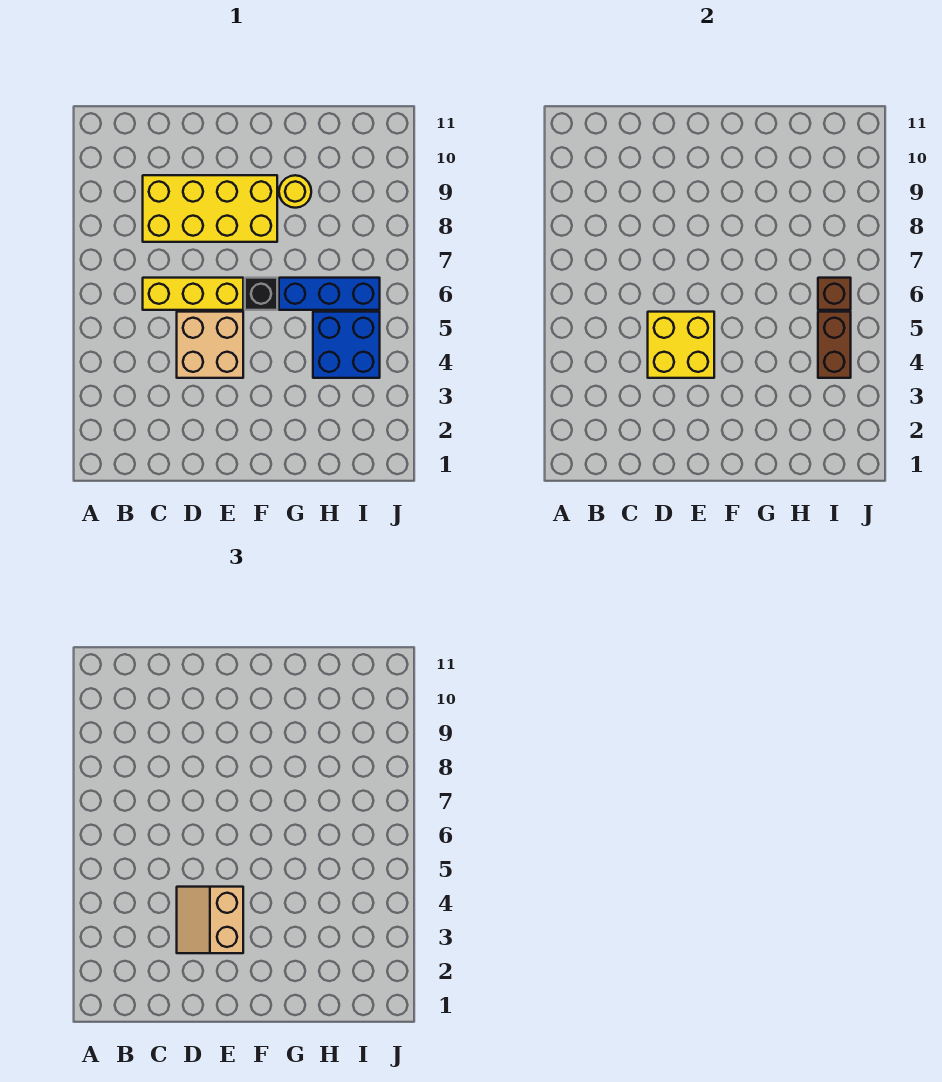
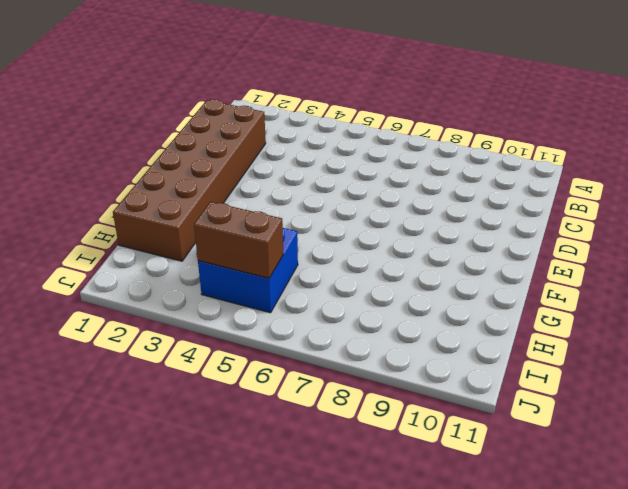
brown 2x6 brick [113,100,266,261] -> none
none -> yellow 1x3 brick [143,278,243,310]
none -> yellow 2x4 brick [143,175,277,242]

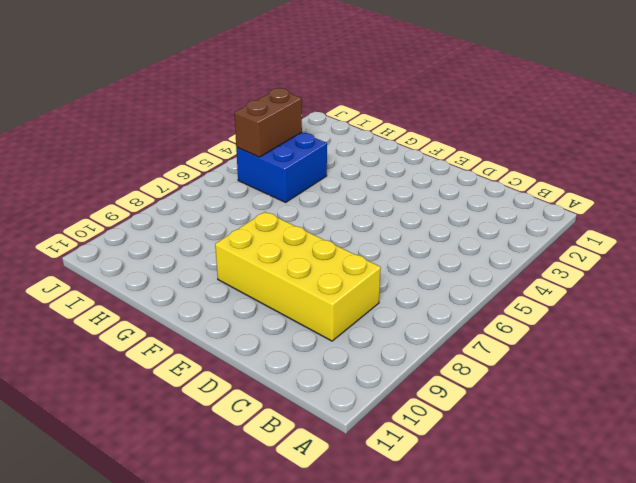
none -> yellow 1x3 brick [143,278,243,310]
none -> tan 2x2 brick [177,312,243,378]

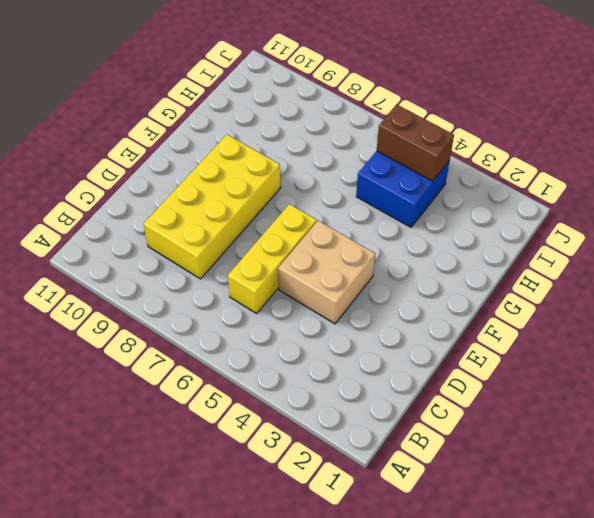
none -> black 1x1 brick [245,278,277,310]
none -> blue 1x3 brick [279,278,380,310]

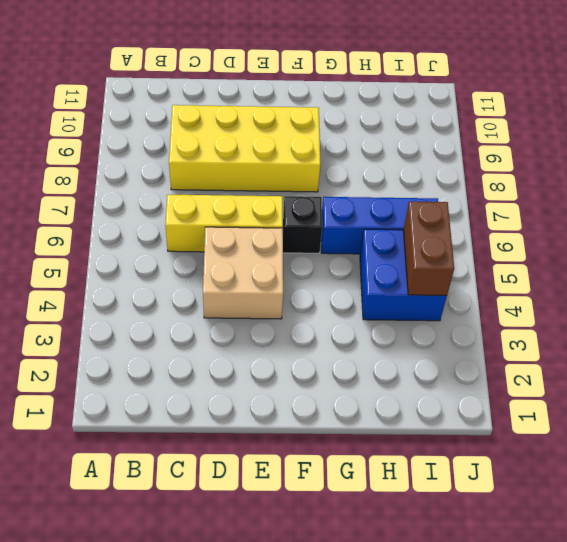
none -> yellow 1x1 round brick [279,175,311,208]
none -> yellow 2x2 brick [648,312,714,378]

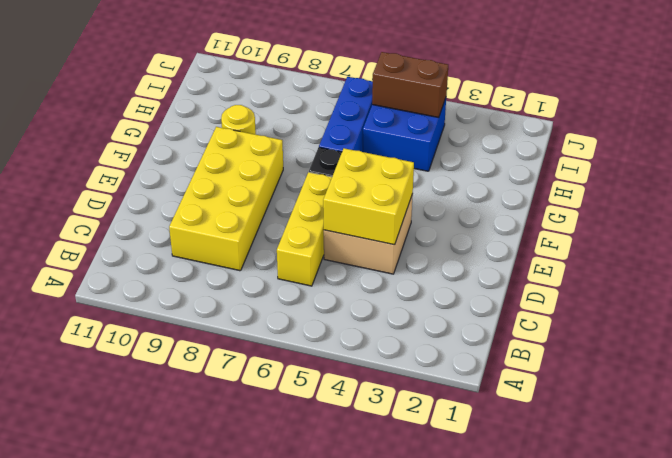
none -> brown 1x1 brick [818,278,851,310]
none -> tan 2x2 slope [177,887,243,953]

